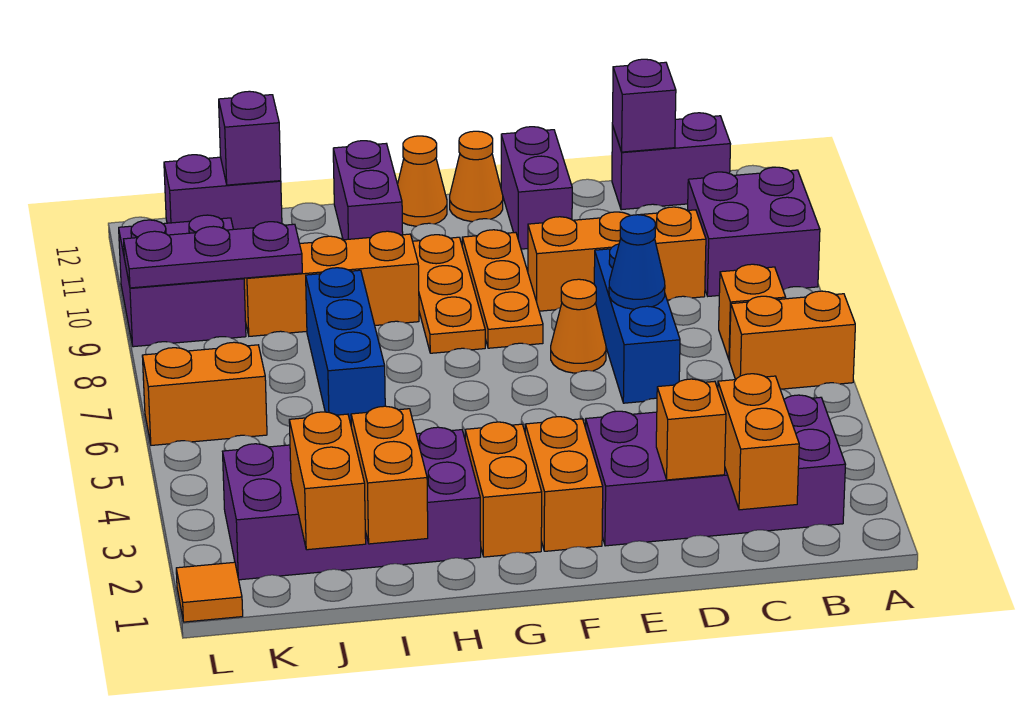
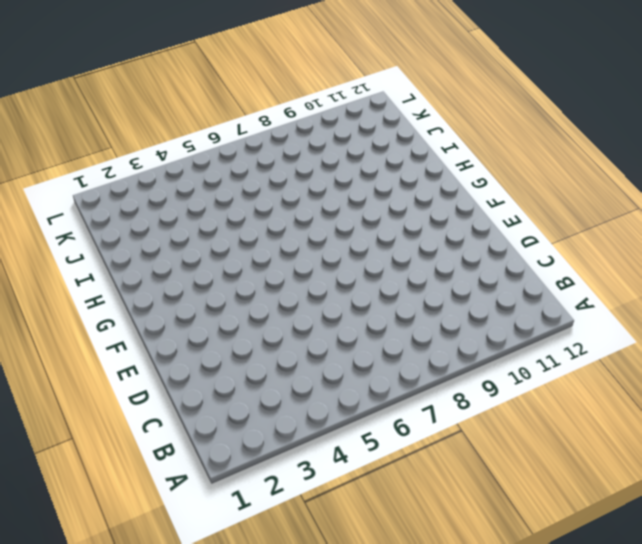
none -> orange 1x2 brick [729,291,855,389]
none -> purple 2x2 brick [688,167,820,296]
none -> purple 2x4 brick [586,395,846,546]
none -> orange 1x1 brick [719,264,786,360]

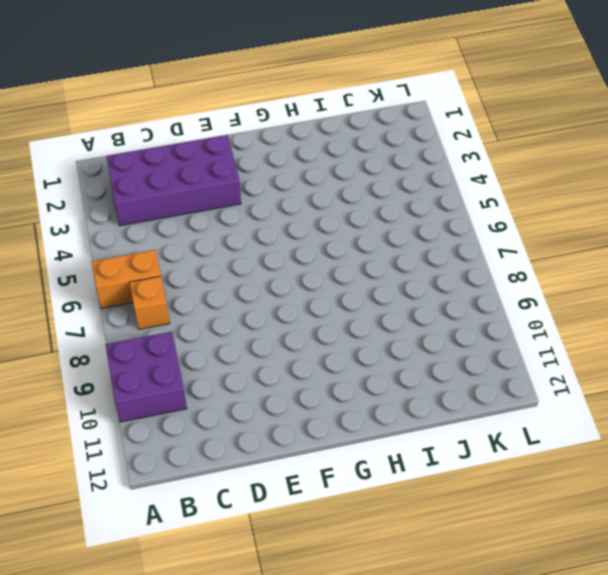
none -> purple 1x2 brick [612,113,731,210]
none -> orange 1x3 brick [528,207,706,311]
none -> blue 1x3 brick [594,244,680,403]
none -> orange 1x1 cone [551,279,606,373]

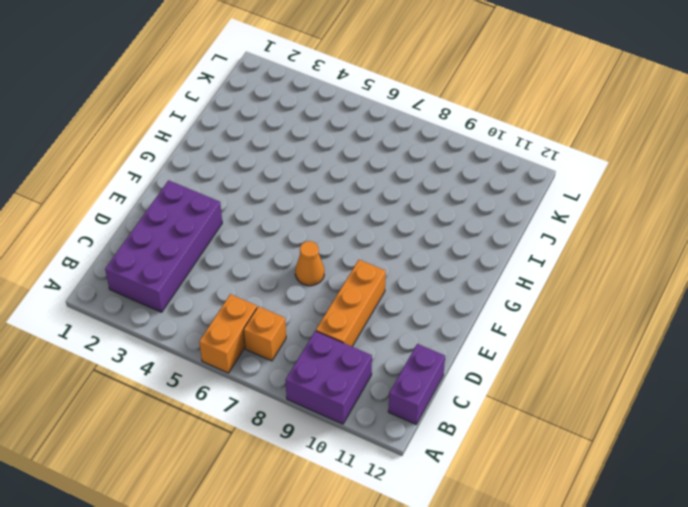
none -> blue 1x3 brick [594,244,680,403]
none -> purple 1x2 brick [501,127,572,249]
none -> orange 1x2 brick [525,417,603,551]
none -> orange 1x3 plate [462,230,543,348]

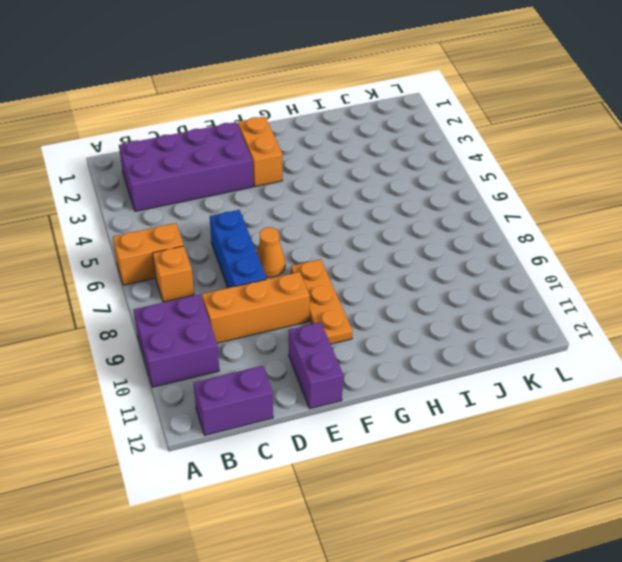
none -> orange 1x1 cone [450,131,503,222]
none -> orange 1x2 brick [465,422,542,557]
none -> orange 1x3 plate [413,235,485,353]
none -> orange 1x1 cone [398,136,447,226]

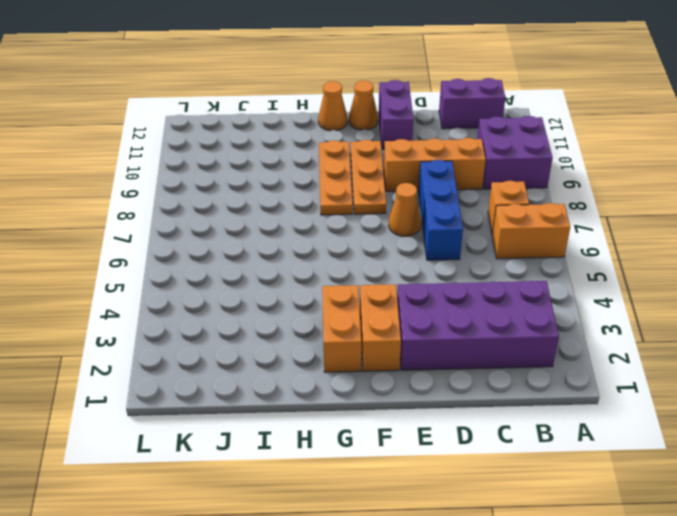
none -> purple 2x4 brick [222,427,481,580]
none -> orange 1x3 brick [244,231,419,336]
none -> purple 1x2 brick [333,141,403,240]
none -> blue 1x3 brick [306,268,385,424]

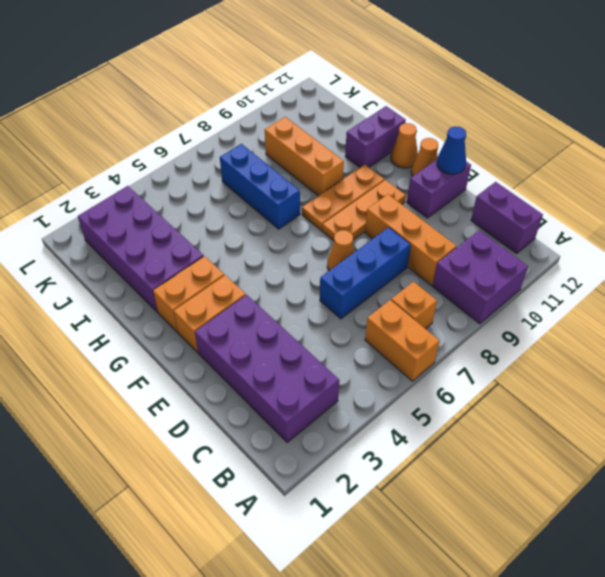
blue 1x1 cone [437,126,466,174] -> blue 1x1 cone moved to [609,215,665,309]
blue 1x3 brick [220,144,300,229] -> blue 1x3 brick turned to [306,268,385,424]
none -> purple 1x2 brick [164,155,282,229]
none -> orange 1x2 brick [142,342,267,445]
none -> purple 2x2 brick [119,215,246,347]
none -> orange 1x1 tile [176,562,243,622]

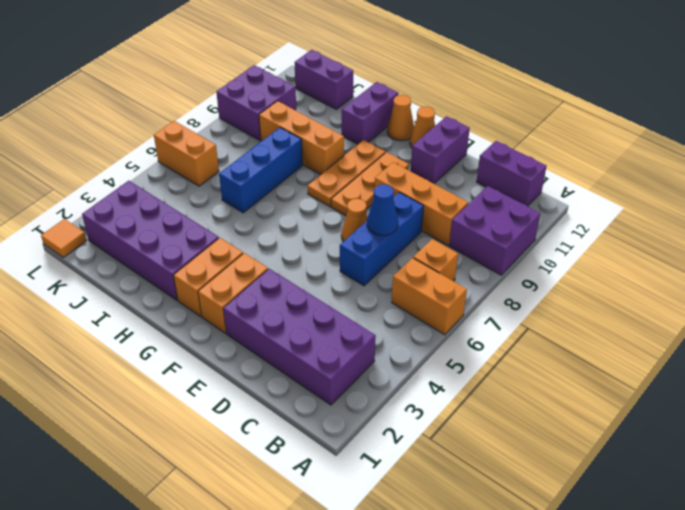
none -> orange 1x2 brick [718,374,799,510]
none -> purple 1x1 brick [612,59,676,152]
none -> orange 1x1 brick [656,379,726,480]
none -> orange 1x2 brick [351,406,428,544]

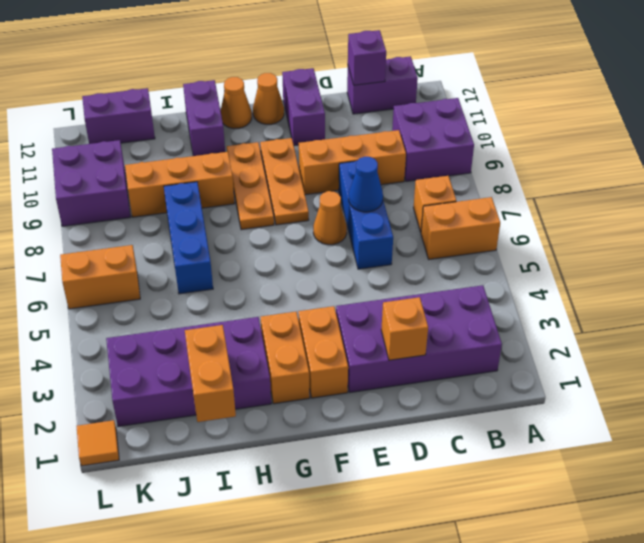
none -> orange 1x2 brick [718,374,799,510]
none -> orange 1x2 brick [289,412,366,550]
none -> purple 1x3 plate [124,222,302,288]
none -> purple 1x1 brick [219,91,281,185]

